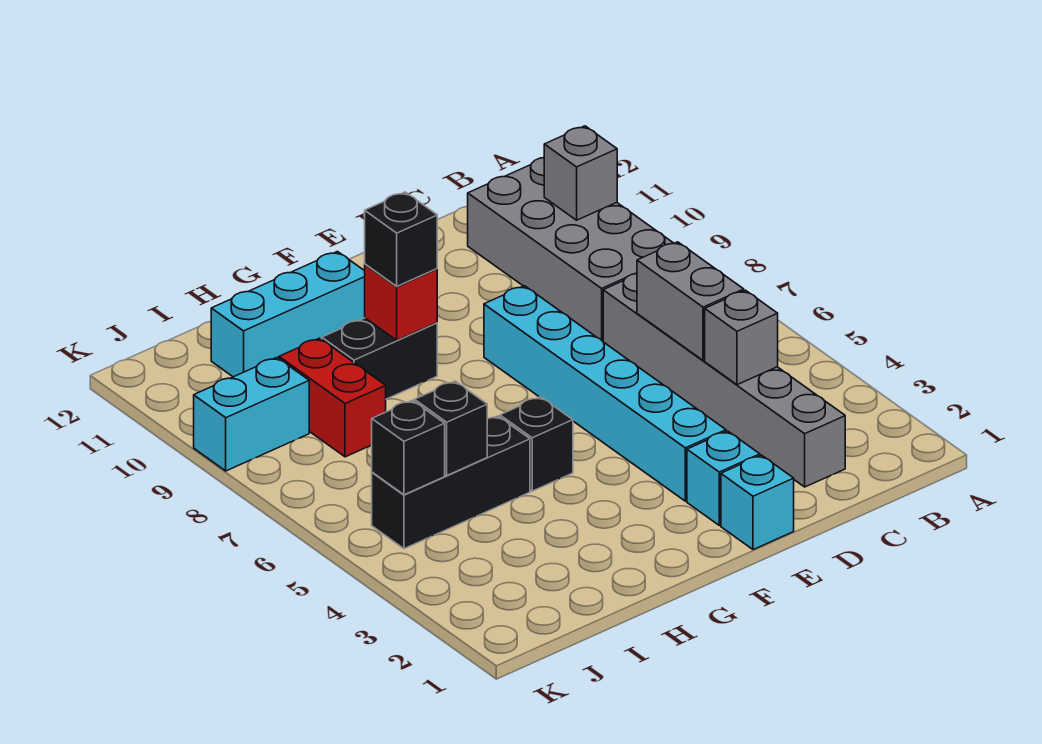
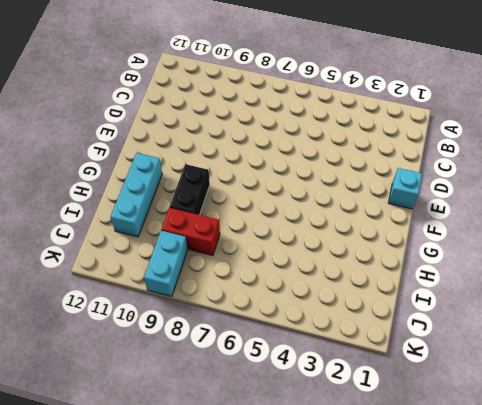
none -> grey 2x4 brick [468,158,674,341]
none -> grey 1x6 brick [603,274,845,487]
none -> cyan 1x1 brick [687,431,760,525]

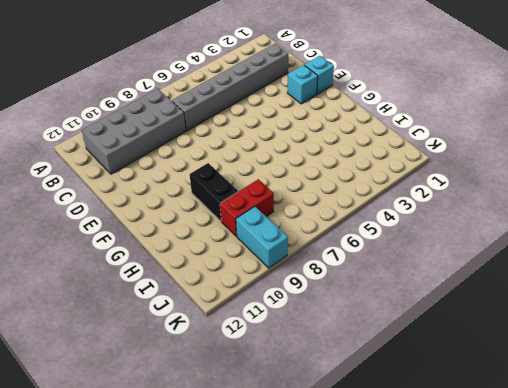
none -> cyan 1x6 brick [484,286,726,501]
none -> black 1x1 brick [500,397,573,491]
none -> cyan 1x3 brick [211,252,365,377]

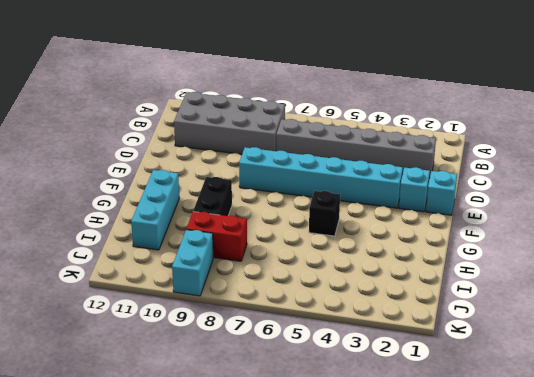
none -> black 1x3 brick [372,416,530,549]
none -> grey 1x1 brick [544,126,617,220]
none -> grey 1x1 brick [705,290,778,385]

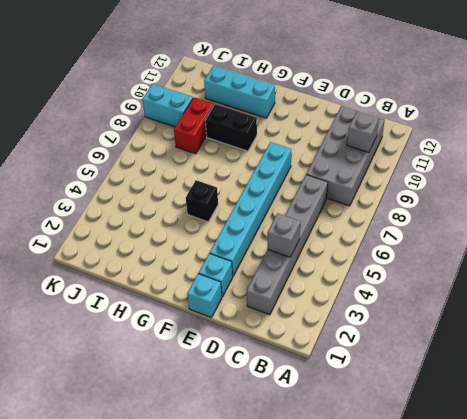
none -> black 1x3 brick [372,416,530,549]
none -> grey 1x2 brick [637,242,744,361]
none -> red 1x1 brick [365,264,437,340]

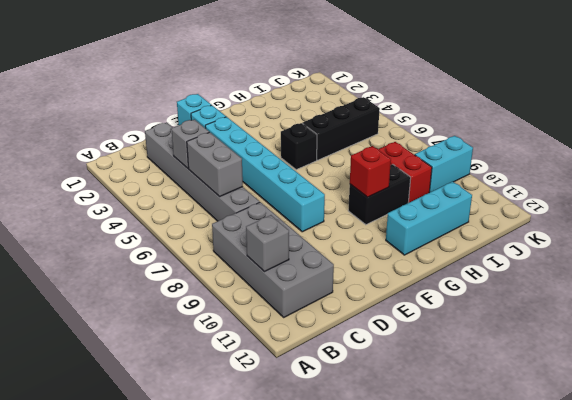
none -> black 1x1 brick [414,381,487,475]
none -> black 1x1 brick [372,400,445,495]
none -> black 1x1 brick [365,192,437,286]

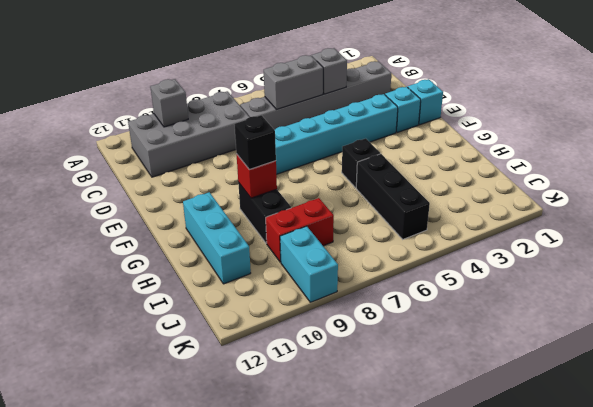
none -> black 1x1 brick [414,381,487,475]
none -> black 1x1 brick [372,400,445,495]

